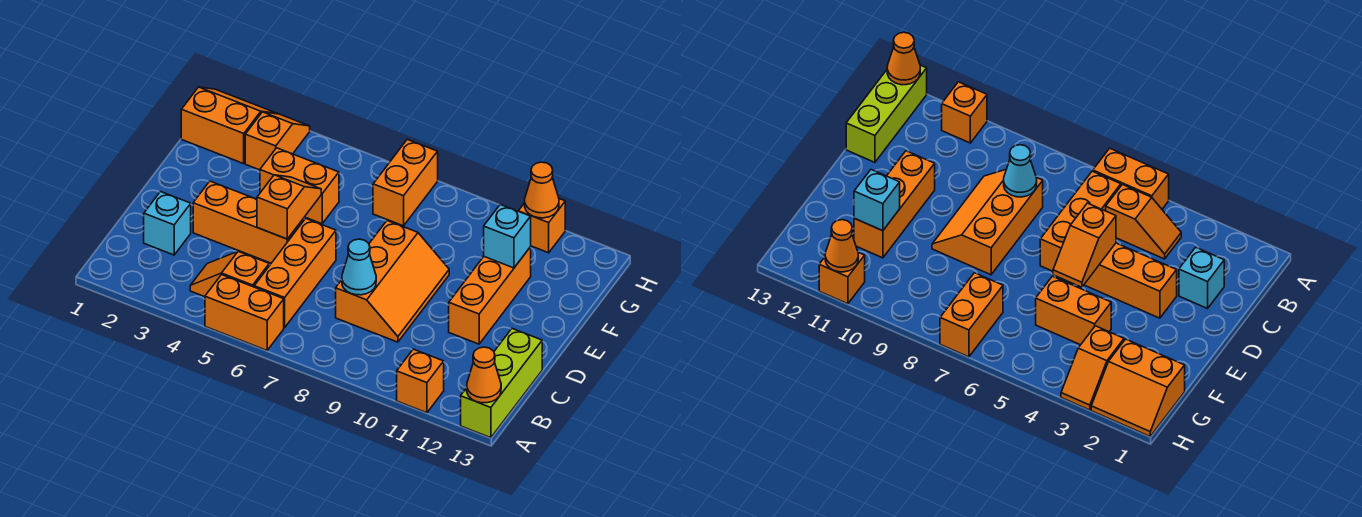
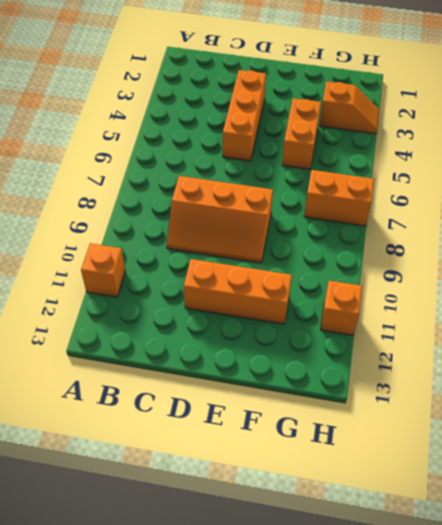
none -> orange 1x2 brick [205,275,284,350]
none -> lime 1x3 brick [461,329,542,438]
none -> orange 1x2 slope [190,251,269,297]

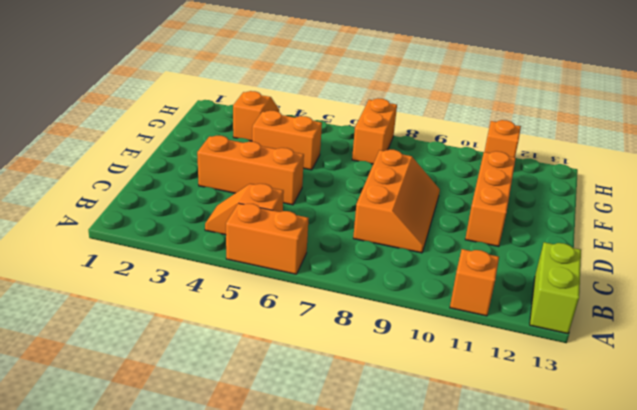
lime 1x2 brick [530,242,581,334] -> lime 1x3 brick [461,329,542,438]
none -> orange 1x3 brick [254,219,336,328]
none -> cyan 1x1 brick [144,192,191,255]
none -> orange 2x2 slope [181,87,277,164]

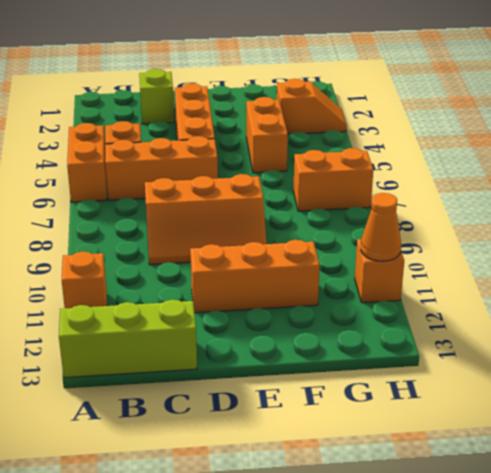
lime 1x1 brick [139,69,174,124] -> cyan 1x1 brick [144,192,191,255]
none -> orange 2x2 slope [181,87,277,164]
none -> orange 1x1 cone [467,347,501,403]
none -> cyan 1x1 cone [342,239,376,295]

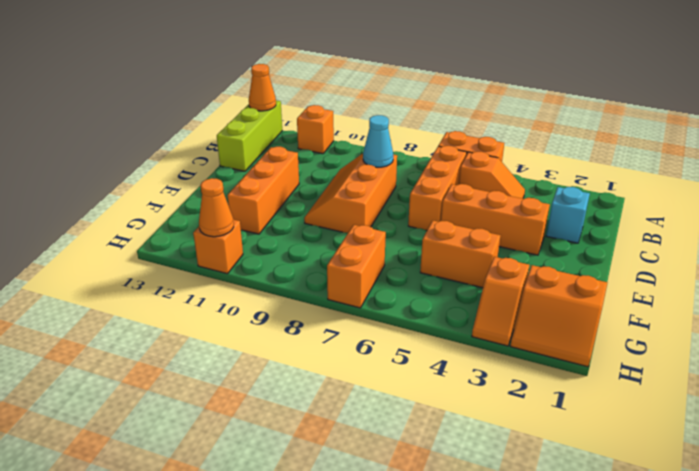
none -> orange 1x2 slope [257,175,321,239]
none -> cyan 1x1 brick [484,204,531,268]

